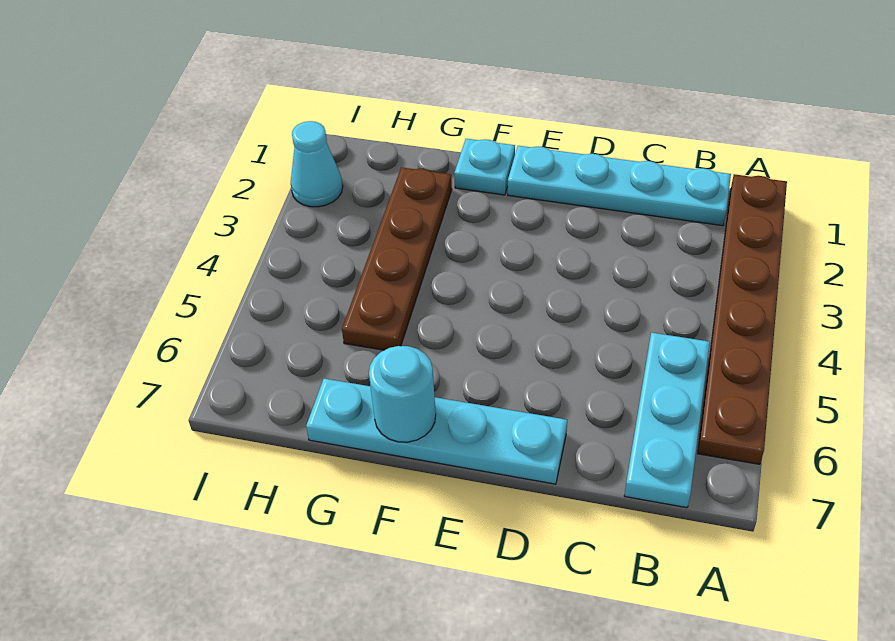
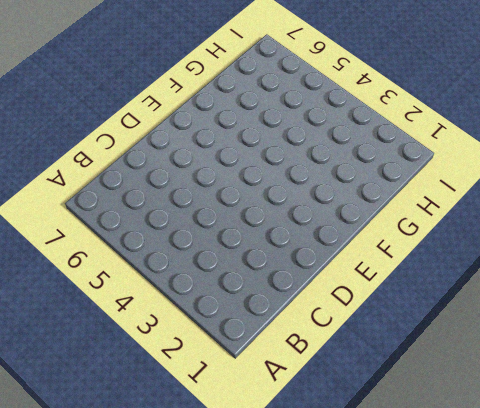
none -> brown 1x6 plate [698,174,787,464]
none -> cyan 1x4 plate [508,146,731,226]

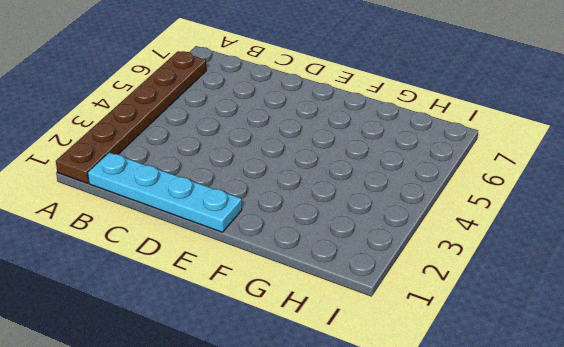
none -> cyan 1x3 plate [624,332,710,508]
none -> cyan 1x4 plate [306,379,567,484]

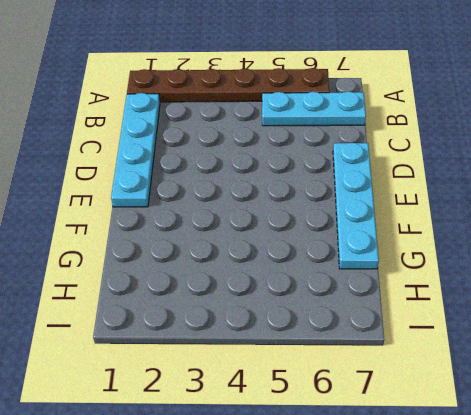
none -> cyan 1x1 plate [454,139,515,195]
none -> brown 1x4 plate [342,167,452,350]

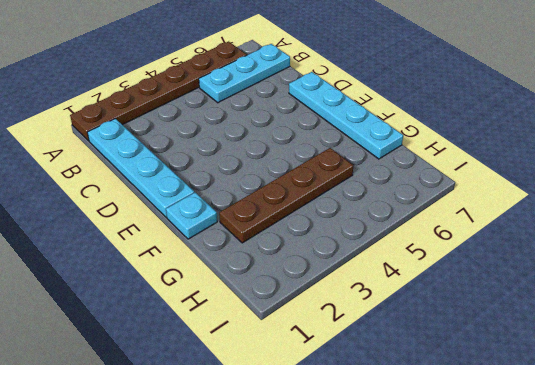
none -> cyan 1x1 cone [291,121,343,207]
none -> cyan 1x1 round brick [369,346,436,442]

